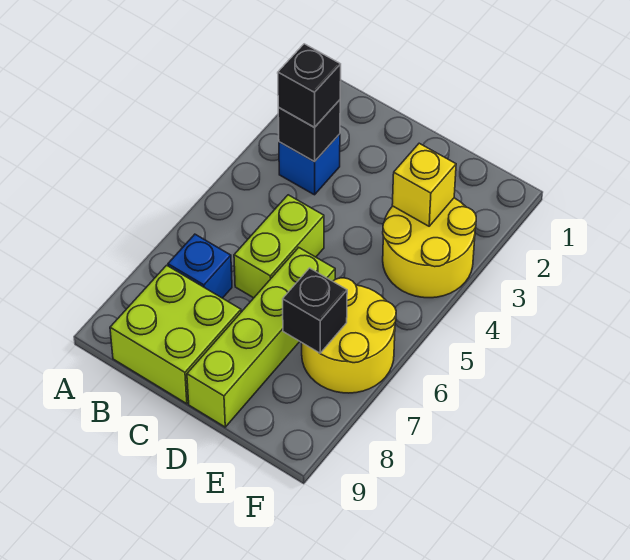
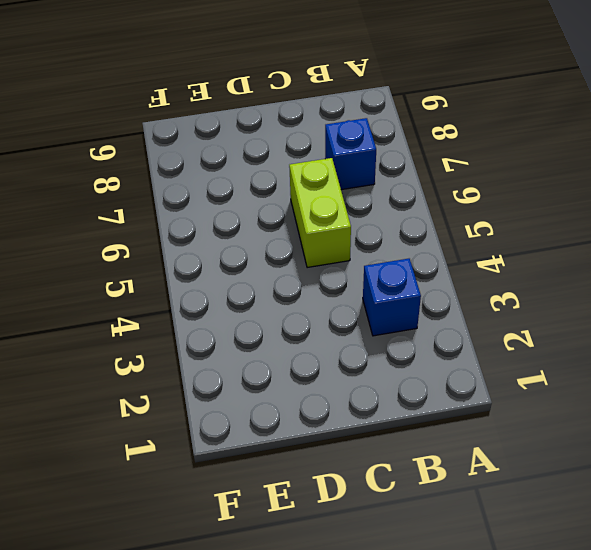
none -> lime 2x2 brick [110,265,241,404]
none -> lime 1x4 brick [187,248,335,427]

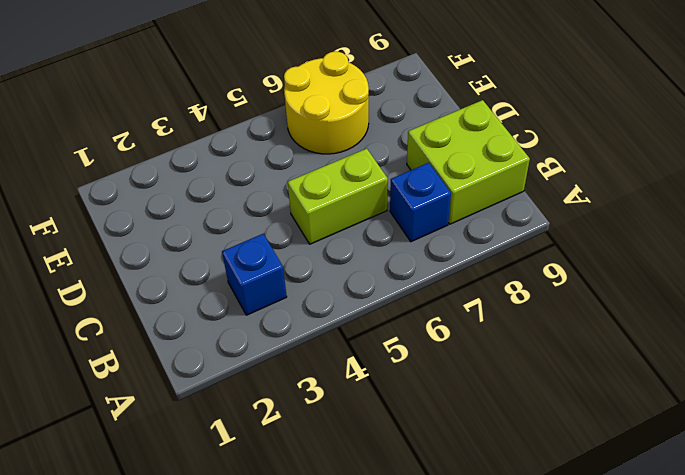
none -> lime 1x4 brick [187,248,335,427]
none -> yellow 2x2 round brick [383,198,476,298]

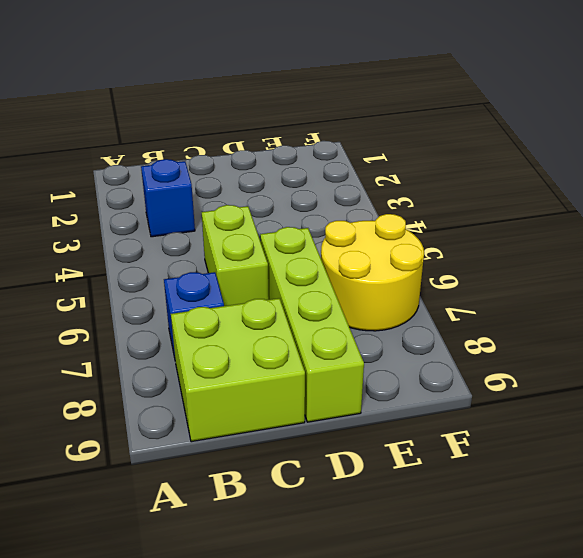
none -> yellow 2x2 round brick [383,198,476,298]
none -> black 1x1 brick [278,100,340,162]

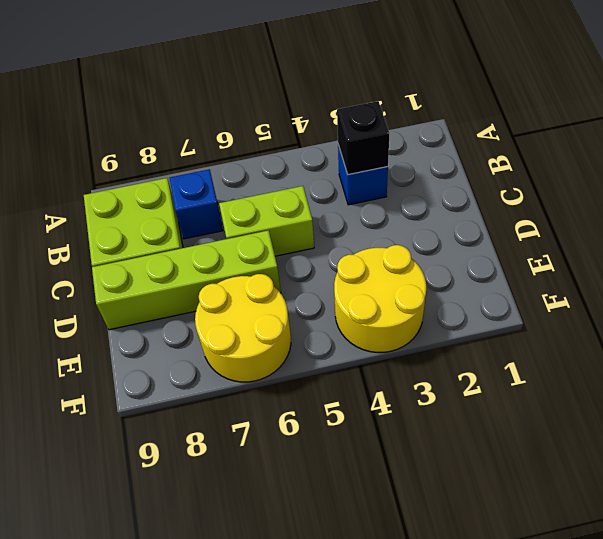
none -> yellow 1x1 brick [392,143,456,226]
none -> black 1x1 brick [283,268,347,353]

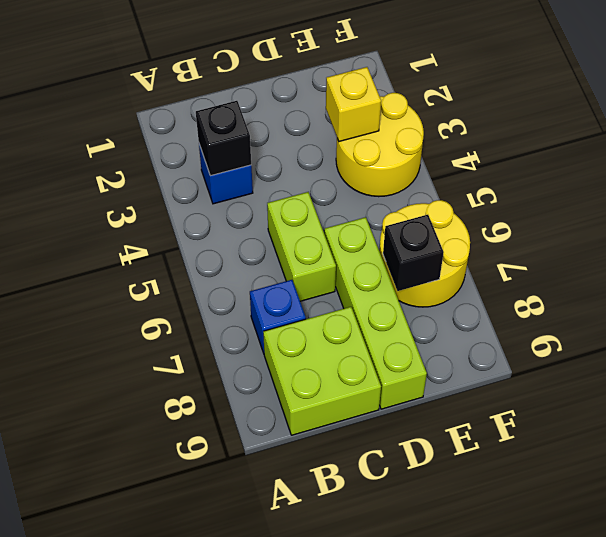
none -> black 1x1 brick [278,44,341,127]

